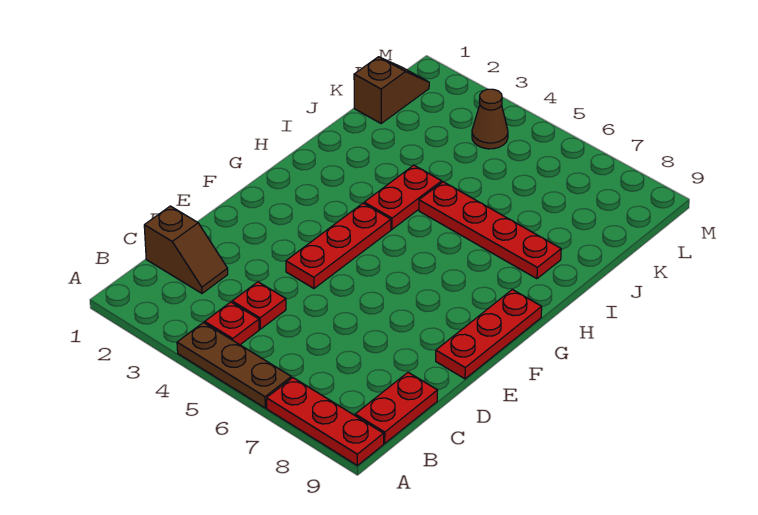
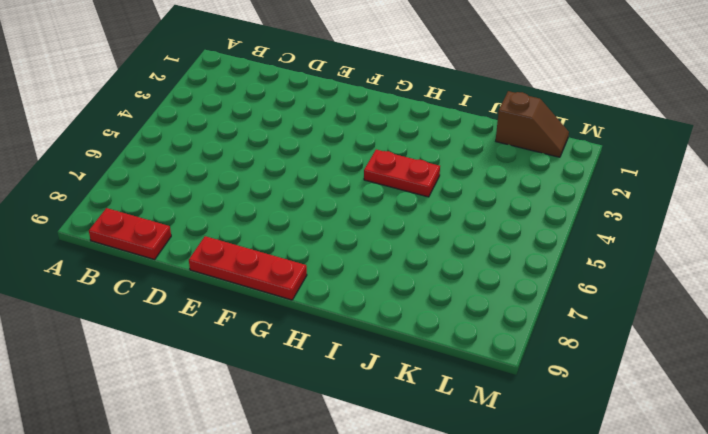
none -> brown 1x3 plate [177,323,291,408]
none -> red 1x3 plate [267,378,384,465]
none -> red 1x1 plate [205,302,259,345]

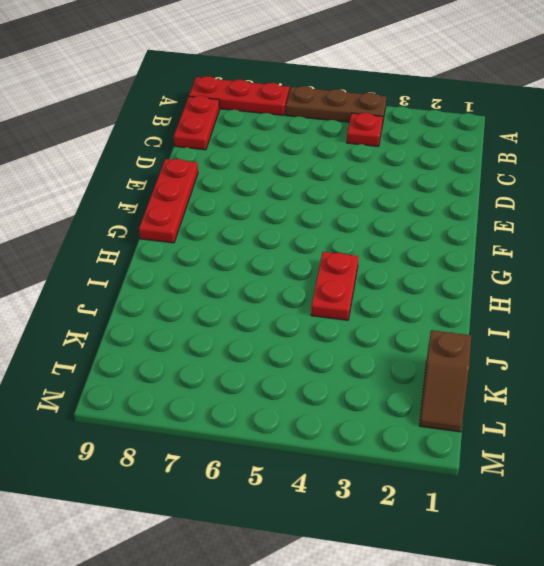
none -> brown 1x2 slope [144,206,228,293]
none -> red 1x1 plate [232,282,286,329]
none -> red 1x3 plate [286,203,391,288]

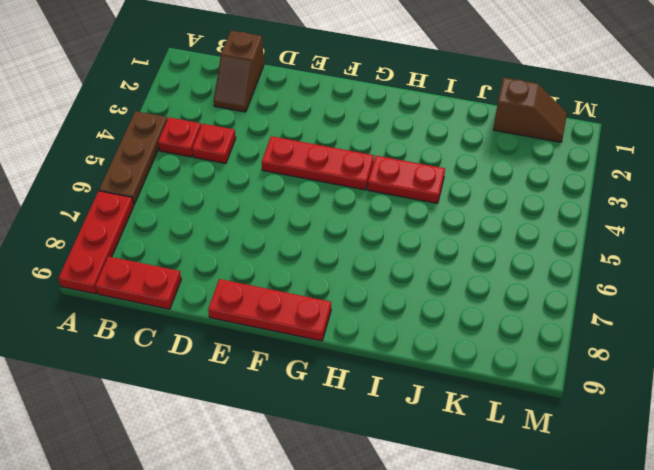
none -> red 1x4 plate [419,182,561,279]
none -> brown 1x1 cone [472,89,508,149]

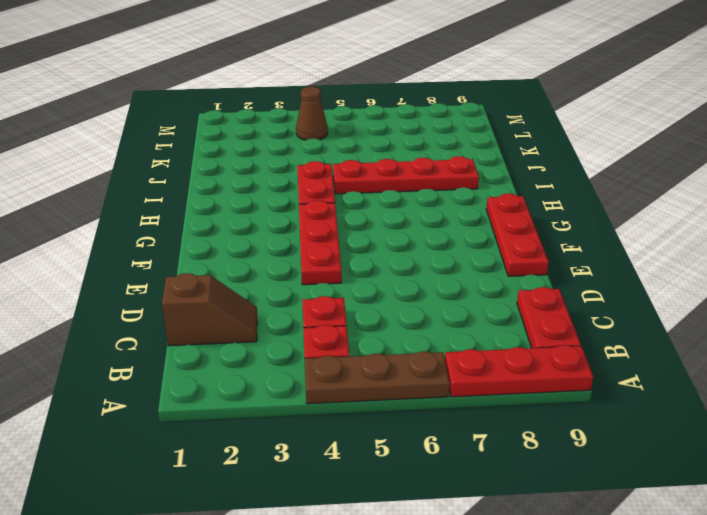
none -> brown 1x2 slope [354,57,429,123]

